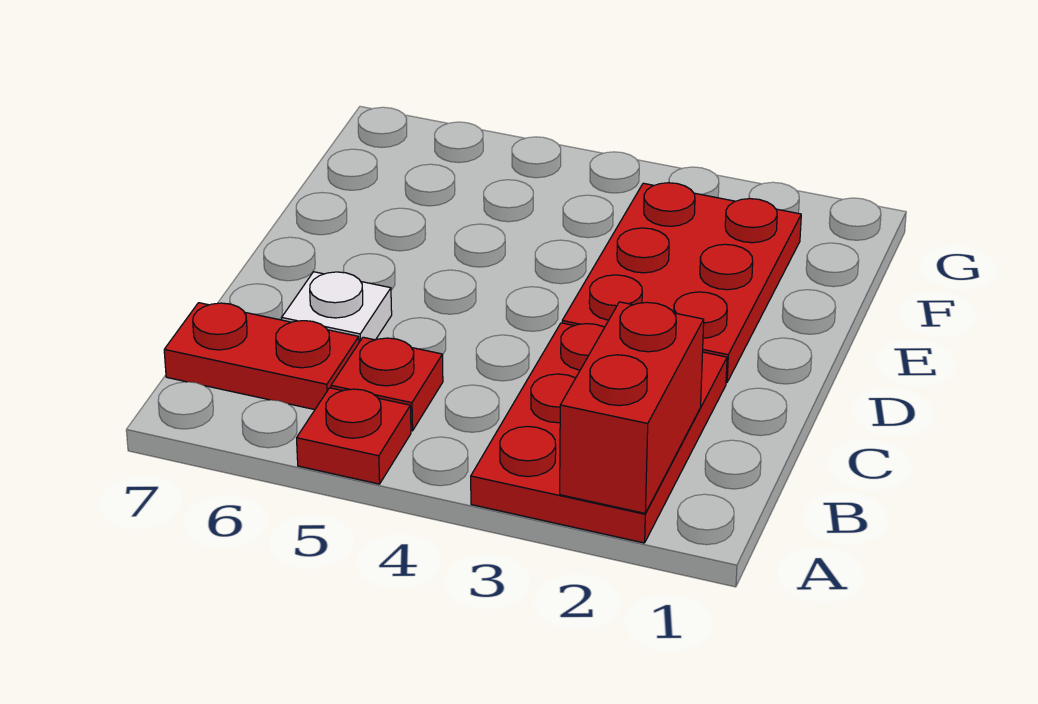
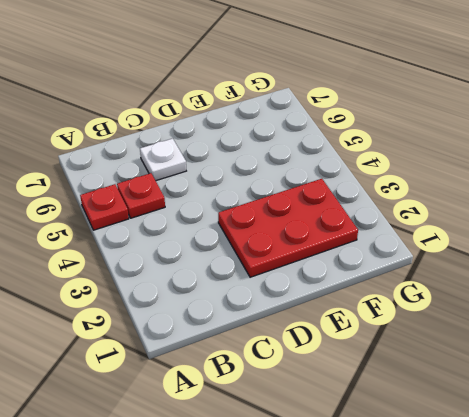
none -> red 2x3 plate [471,323,727,543]
none -> red 1x2 plate [164,303,359,410]

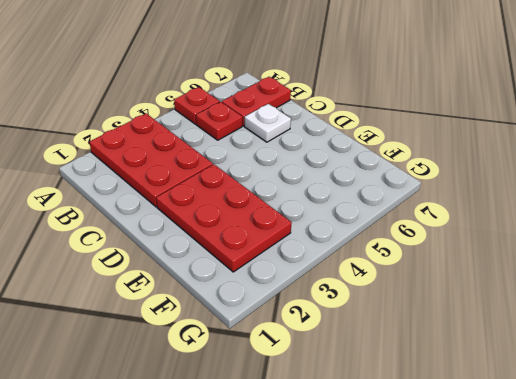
none -> red 1x2 brick [560,302,704,513]

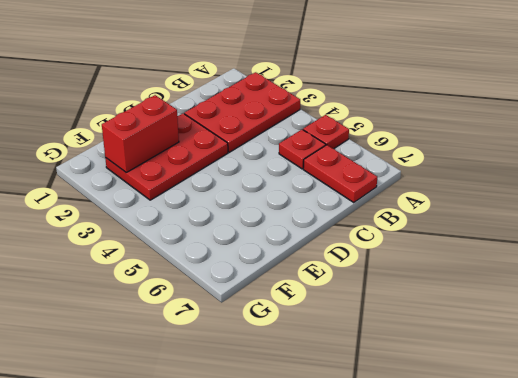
red 1x2 brick [102,95,179,173] -> red 1x2 brick moved to [560,302,704,513]
none -> white 1x1 plate [282,272,392,342]

